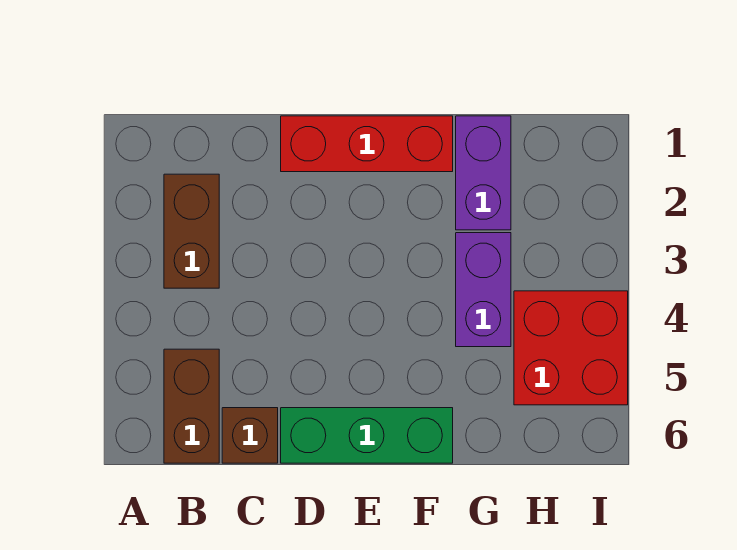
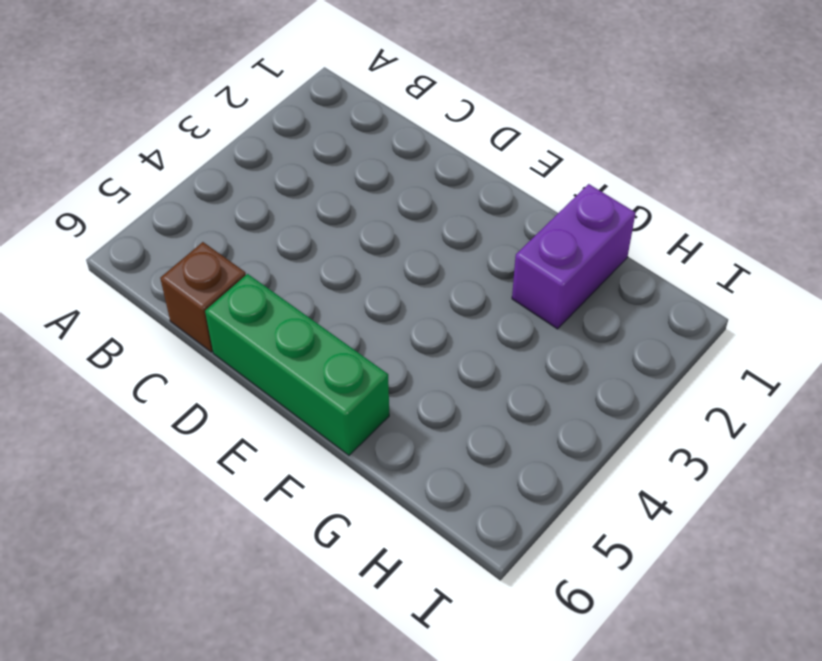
none -> brown 1x2 brick [164,174,219,288]
none -> brown 1x2 brick [164,349,219,463]

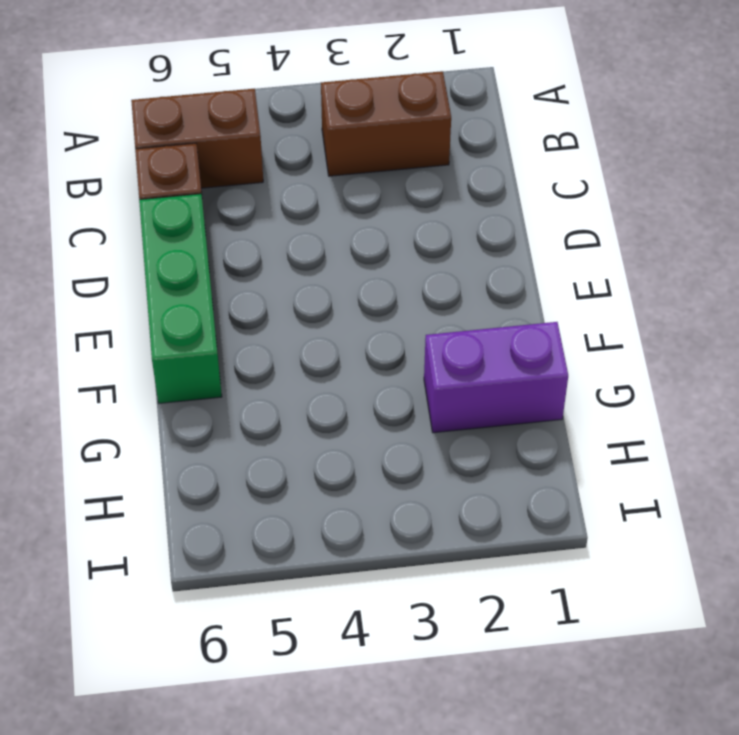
none -> red 1x3 brick [281,116,453,172]
none -> purple 1x2 brick [456,233,511,347]

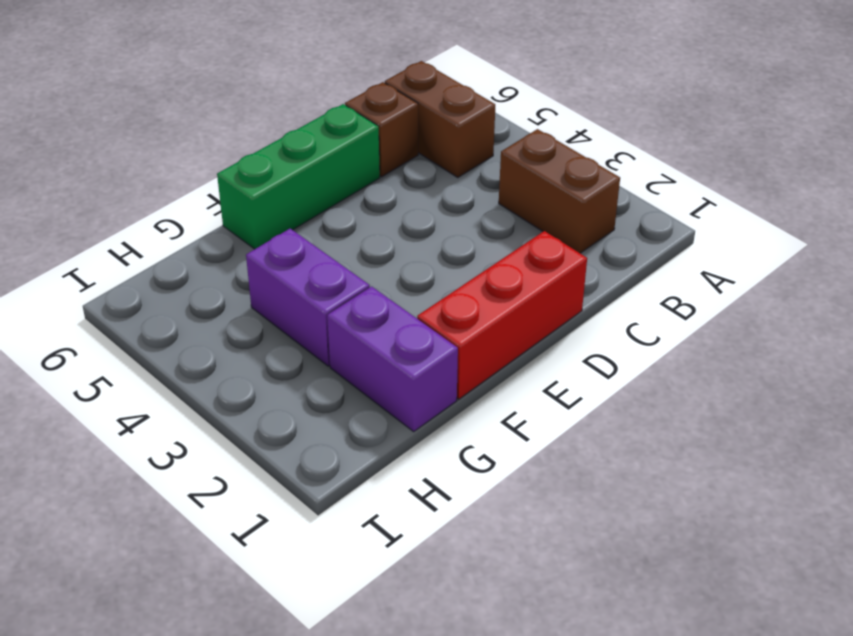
none -> red 2x2 brick [514,291,628,405]

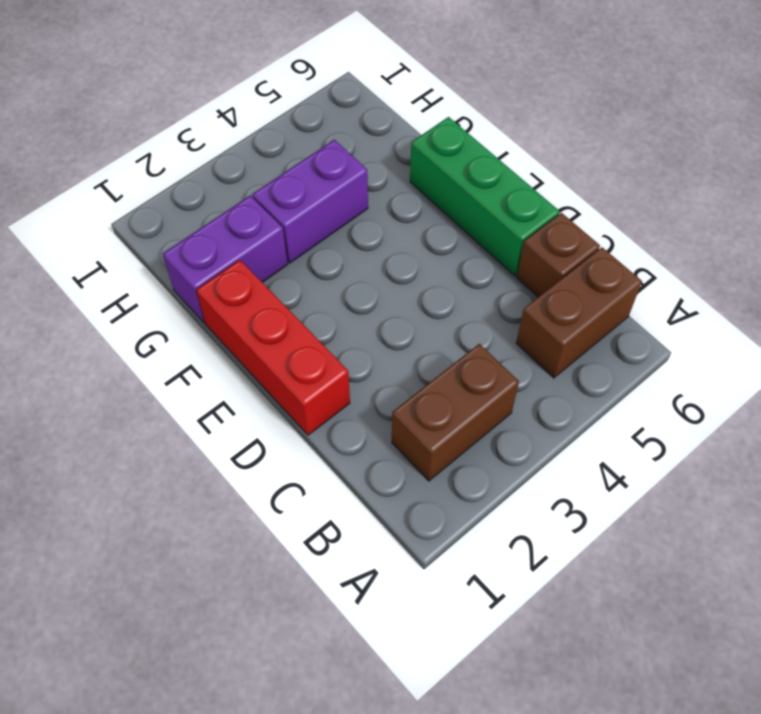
none -> red 2x2 brick [514,291,628,405]

